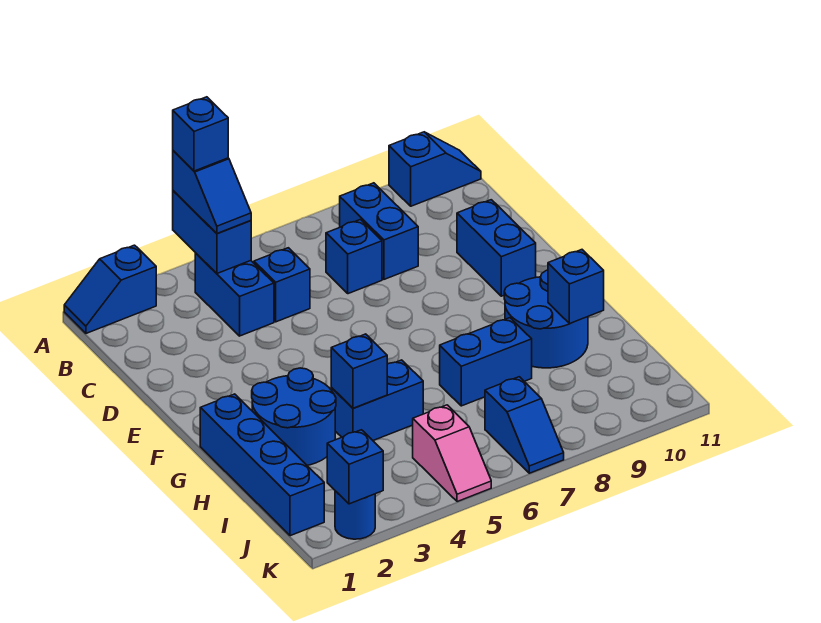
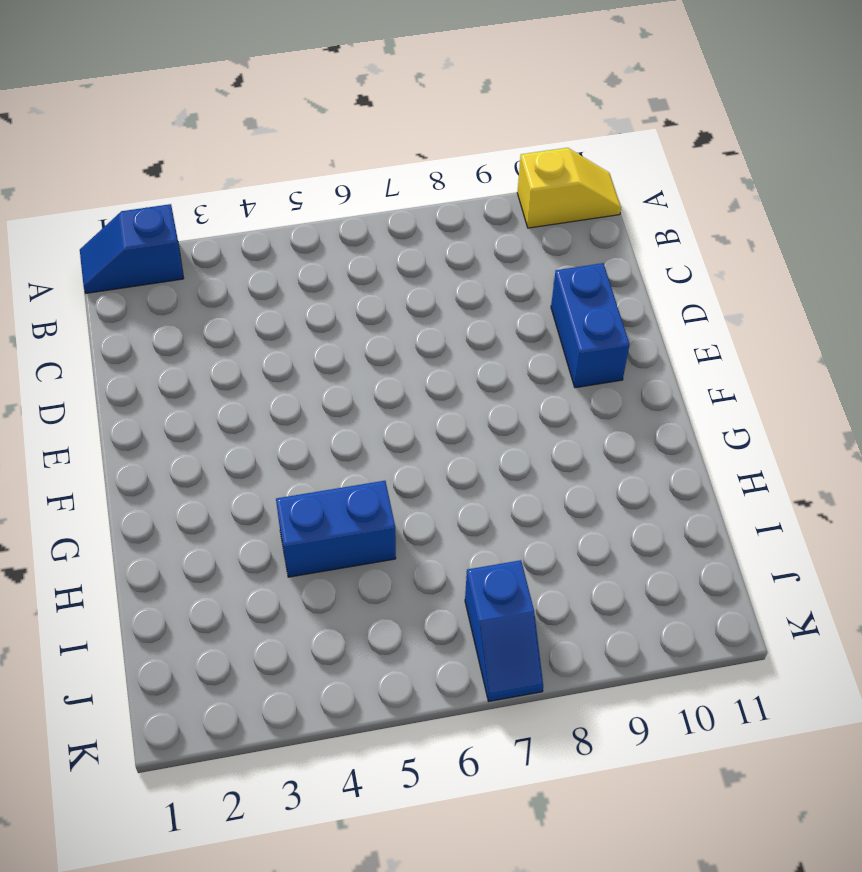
yellow 1x2 slope [517,148,621,228] -> blue 1x2 slope [389,132,481,206]
none -> blue 1x2 brick [195,253,274,336]
none -> blue 1x2 brick [340,183,418,279]
none -> blue 1x1 brick [254,248,310,322]

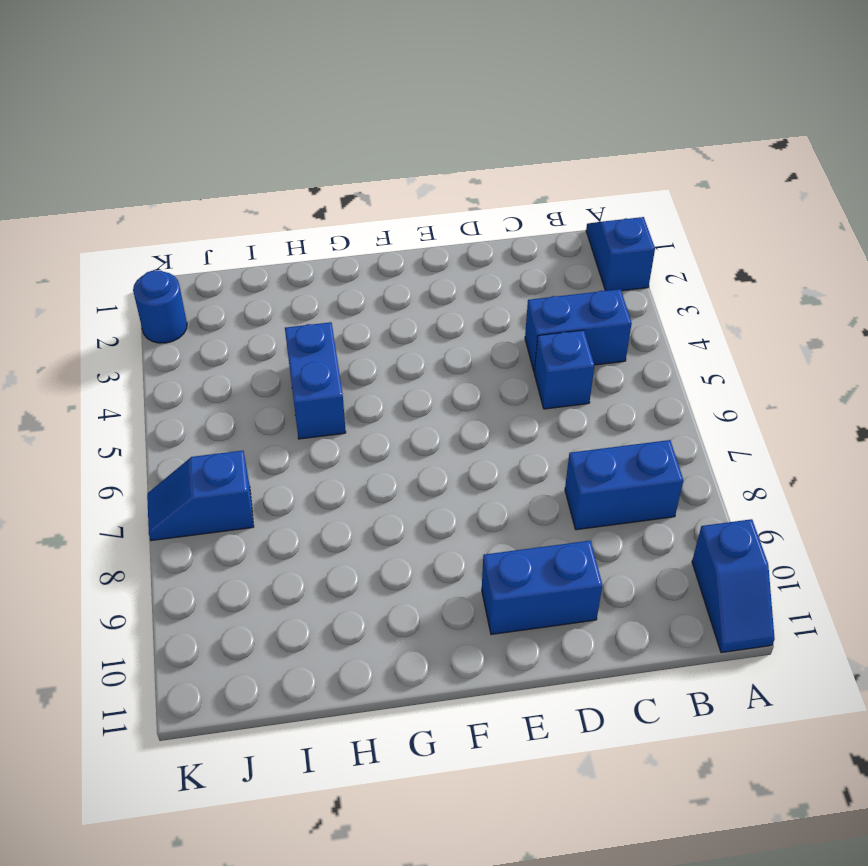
none -> blue 1x1 brick [326,220,382,294]
none -> blue 1x4 brick [200,394,324,536]
none -> blue 2x2 round brick [252,368,336,465]

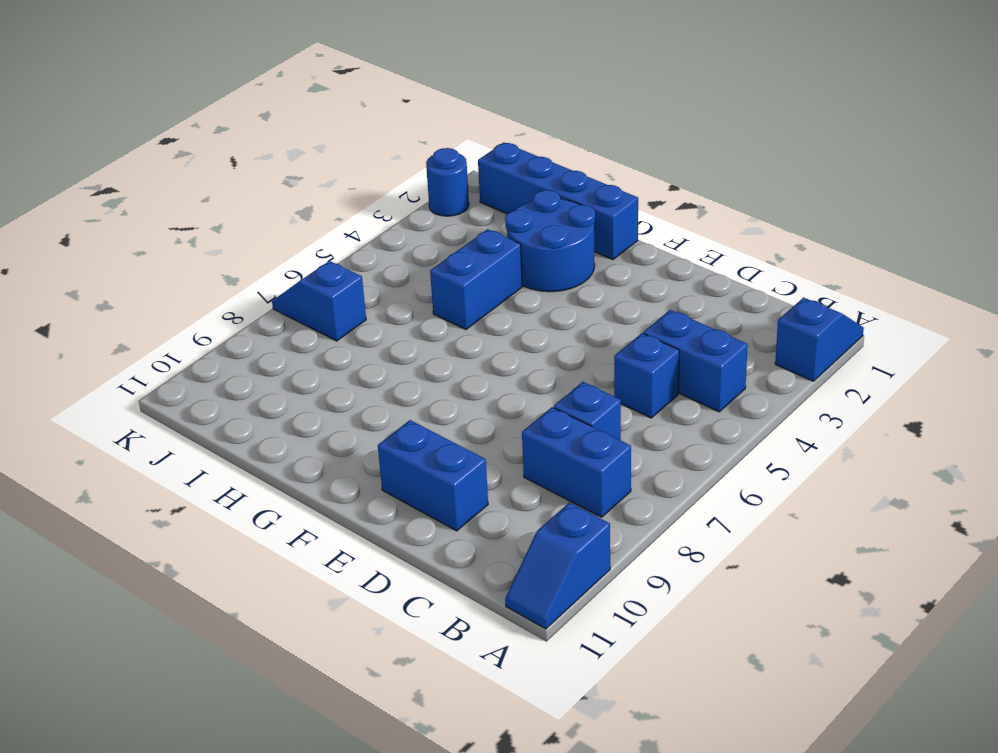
none -> blue 2x2 round brick [504,270,588,368]
none -> blue 1x2 brick [440,318,532,406]
none -> pink 1x2 slope [413,405,491,502]

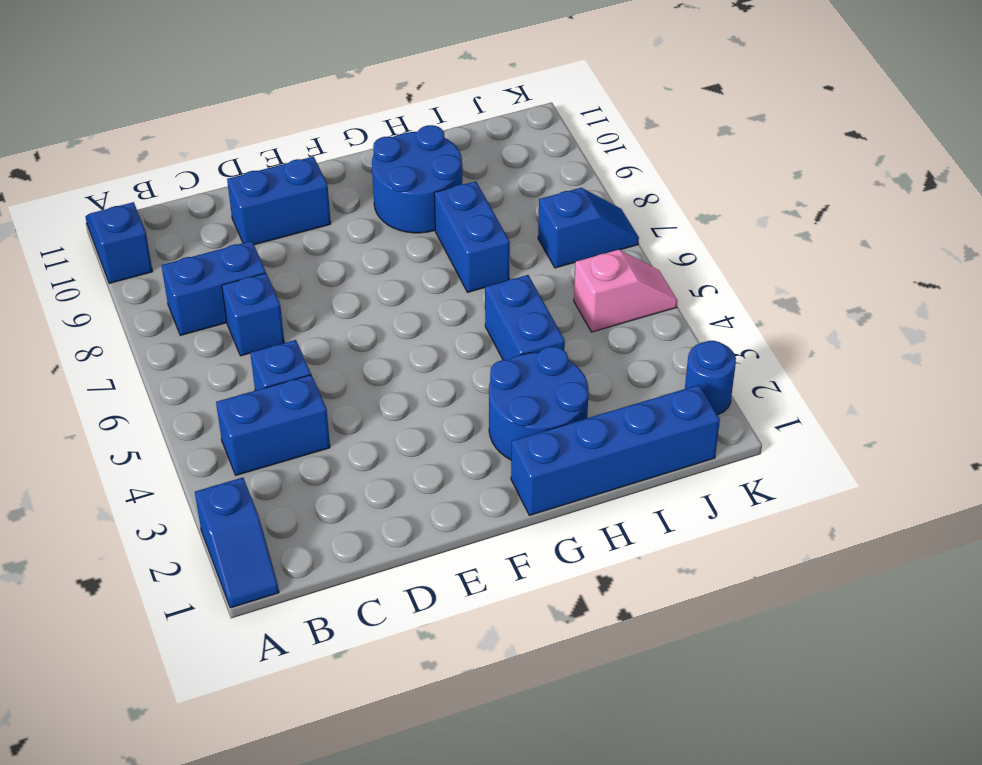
none -> blue 1x2 brick [173,191,251,273]
none -> blue 1x1 brick [331,334,387,408]
none -> blue 1x1 brick [548,250,604,324]

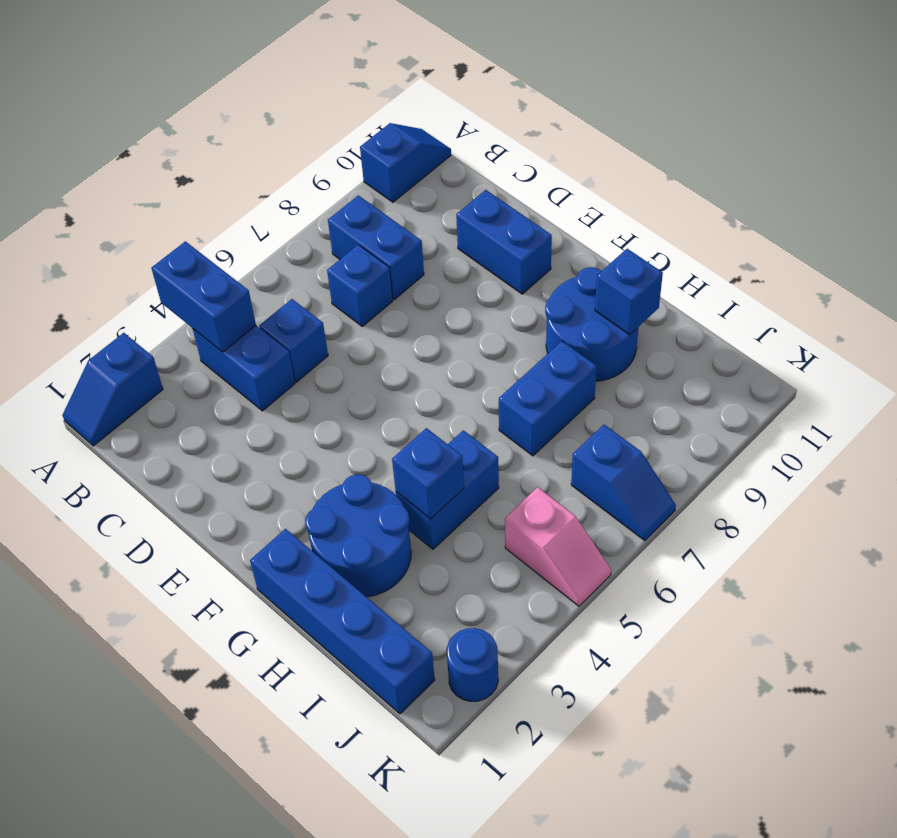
none -> blue 1x1 brick [327,430,383,504]
none -> blue 1x2 slope [173,151,251,233]
none -> blue 1x1 brick [173,97,228,171]

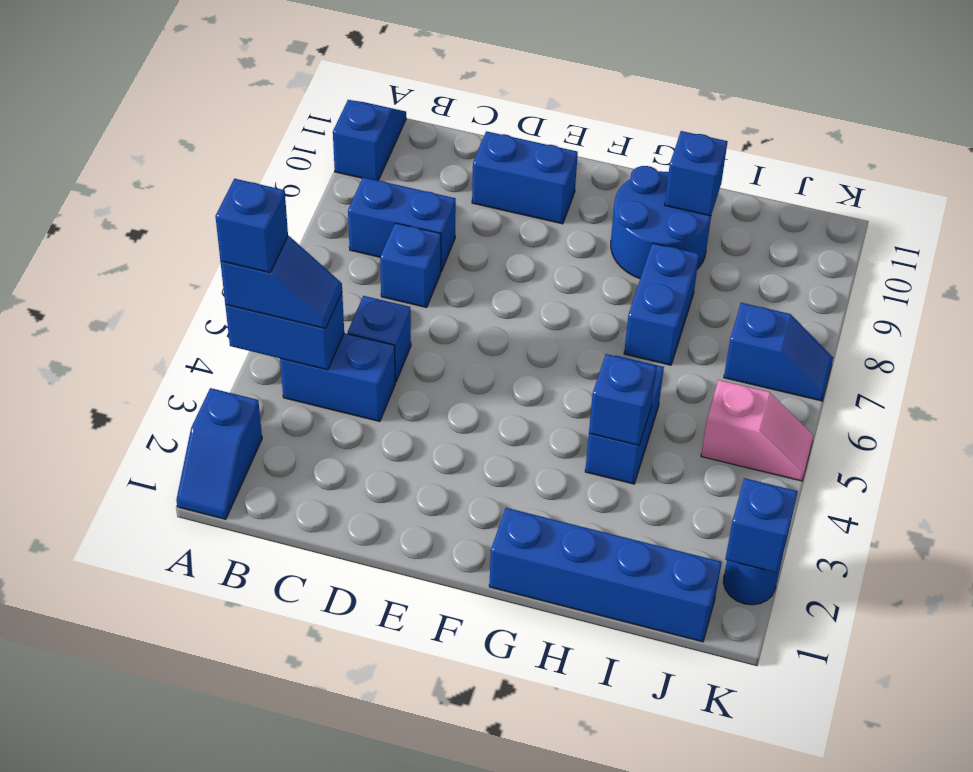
none -> blue 2x2 round brick [252,368,336,465]

